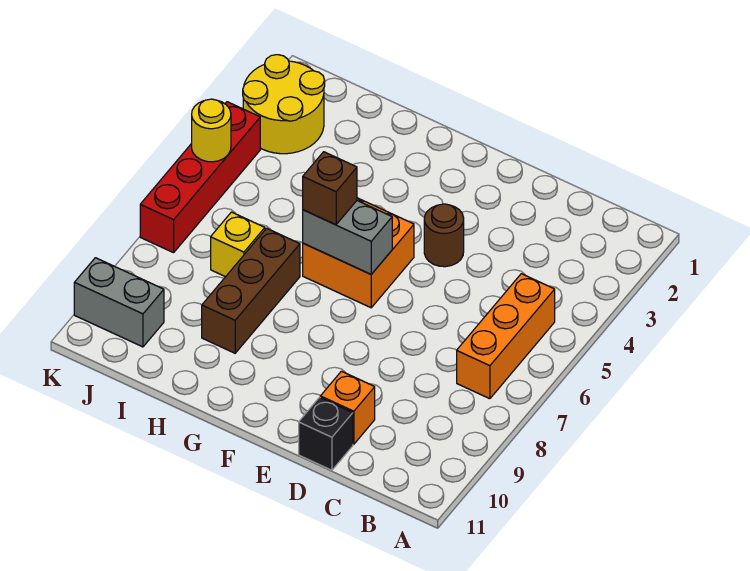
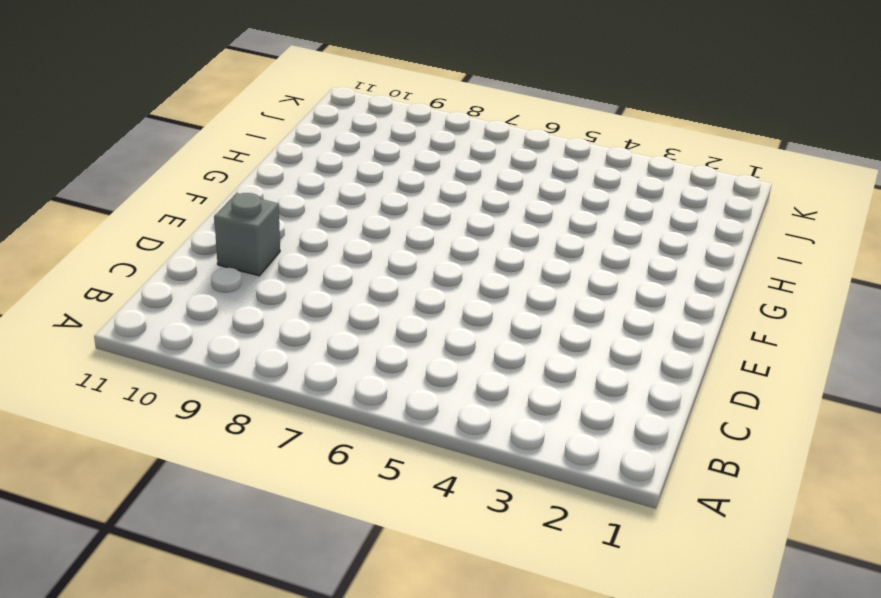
grey 1x1 brick [214,193,280,276] -> orange 1x1 brick [320,371,375,444]
none -> orange 1x3 brick [457,274,555,399]
none -> black 1x1 brick [299,397,353,470]
none -> brown 1x1 round brick [424,204,464,267]

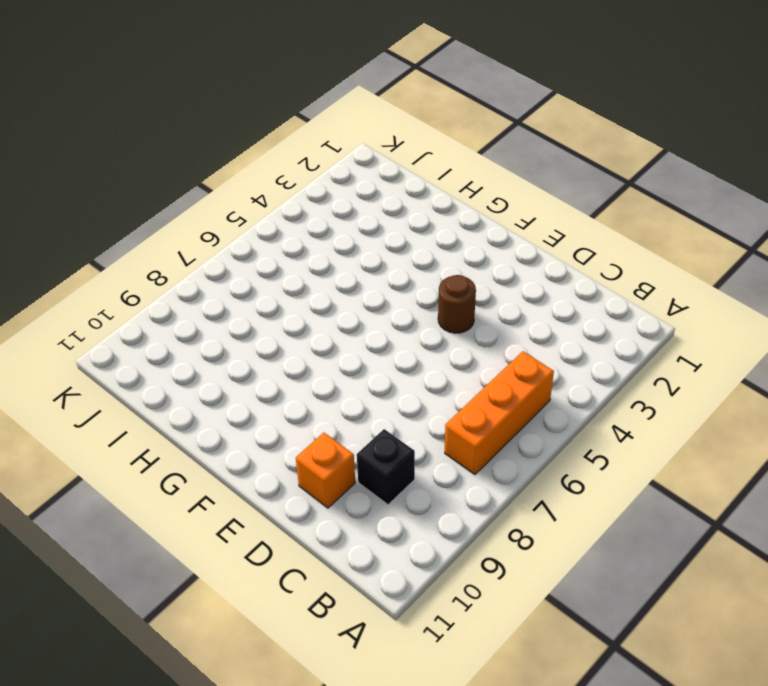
black 1x1 brick [357,429,415,505] -> black 1x1 brick moved to [299,397,353,470]
none -> orange 2x2 brick [303,198,414,308]
none -> brown 1x3 brick [202,228,300,353]
none -> yellow 1x1 brick [211,212,265,277]

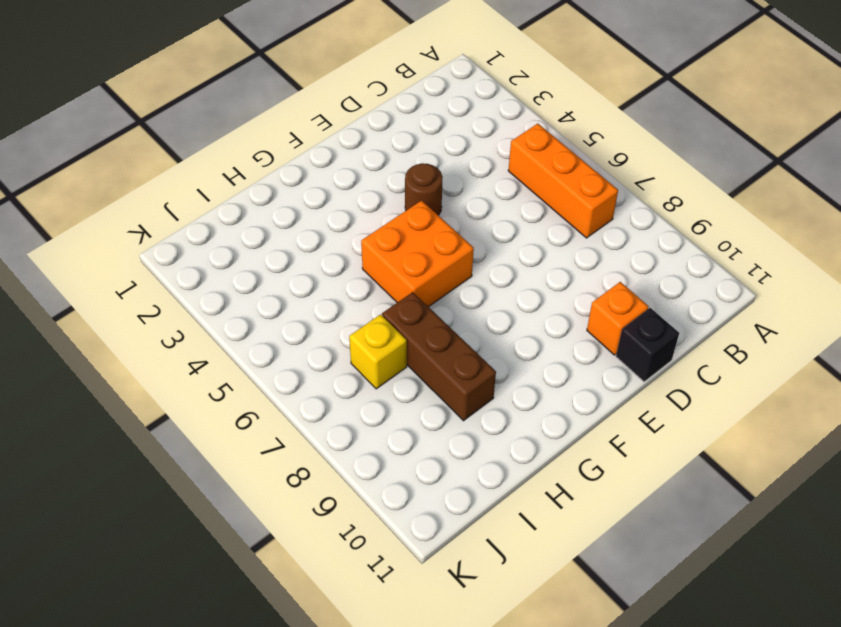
none -> yellow 2x2 round brick [243,55,325,154]
none -> grey 1x2 brick [74,258,164,347]
none -> red 1x4 brick [140,102,260,253]

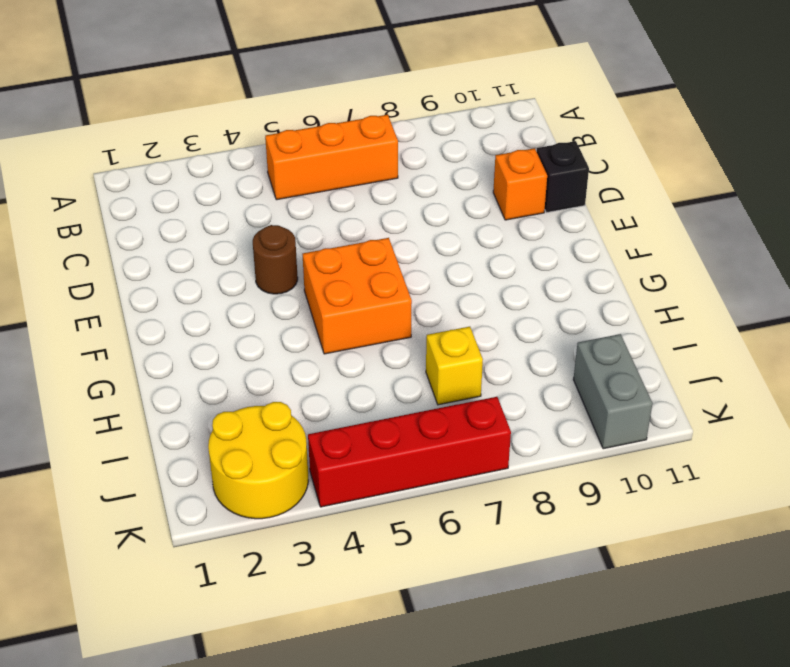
none -> brown 1x3 brick [202,228,300,353]
none -> grey 1x2 brick [303,201,392,274]
none -> yellow 1x1 round brick [192,99,231,162]

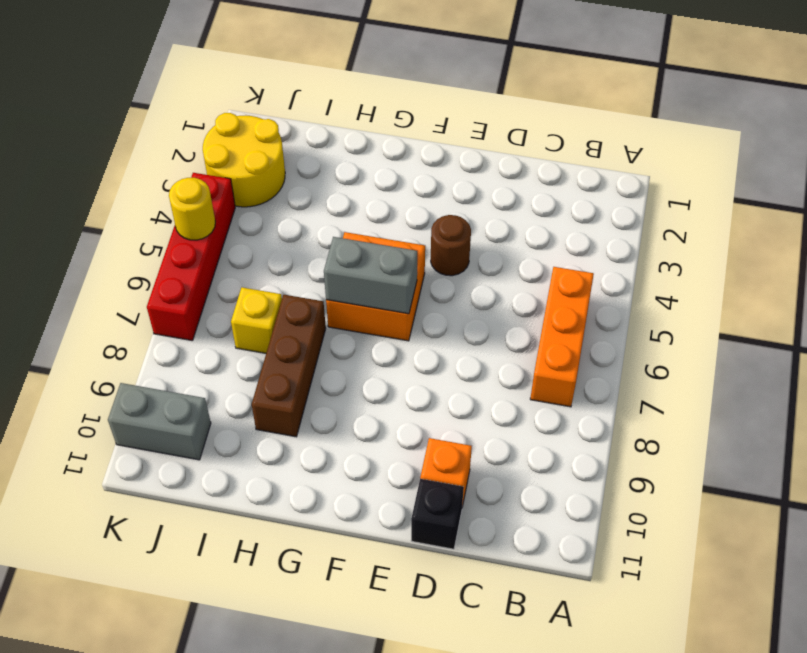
none -> brown 1x1 brick [303,152,357,225]

